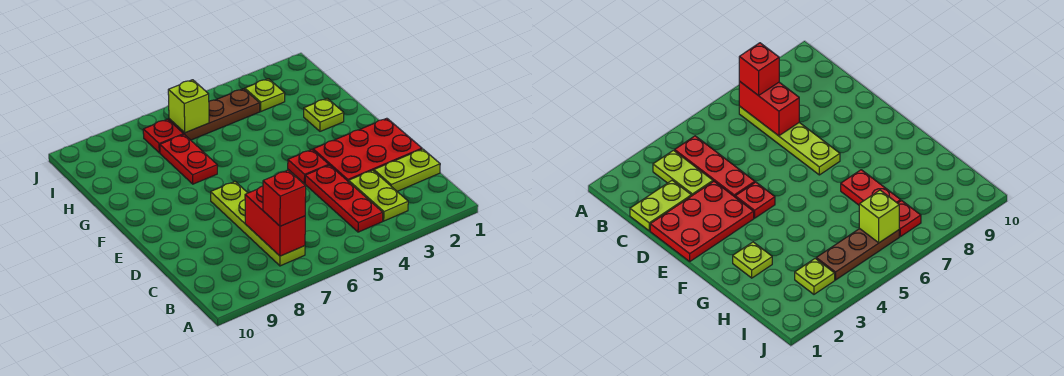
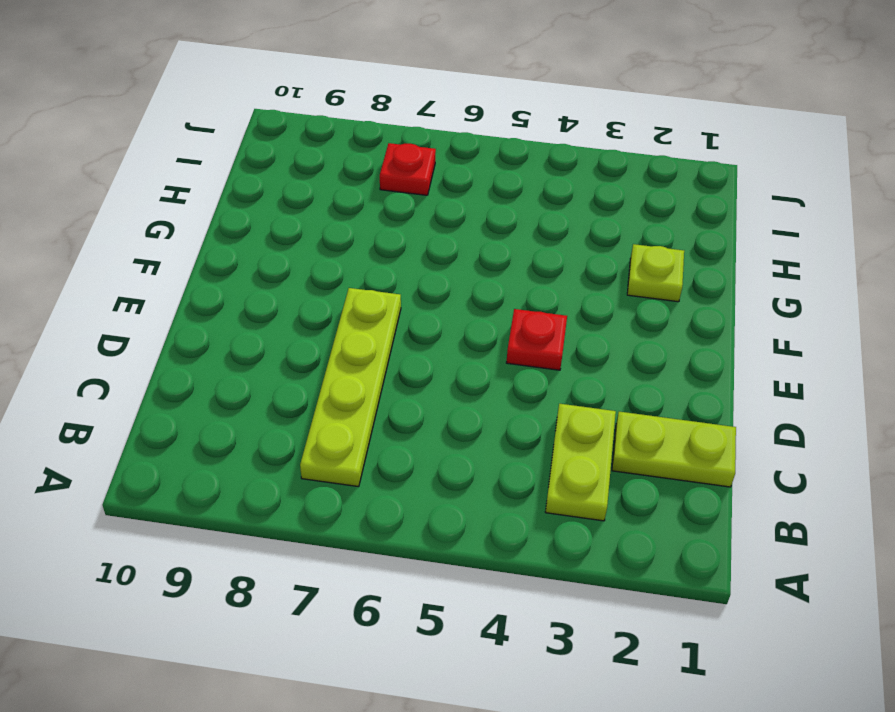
none -> red 1x3 plate [305,165,383,232]
none -> red 2x3 plate [313,118,422,182]
none -> red 1x2 plate [160,134,217,184]

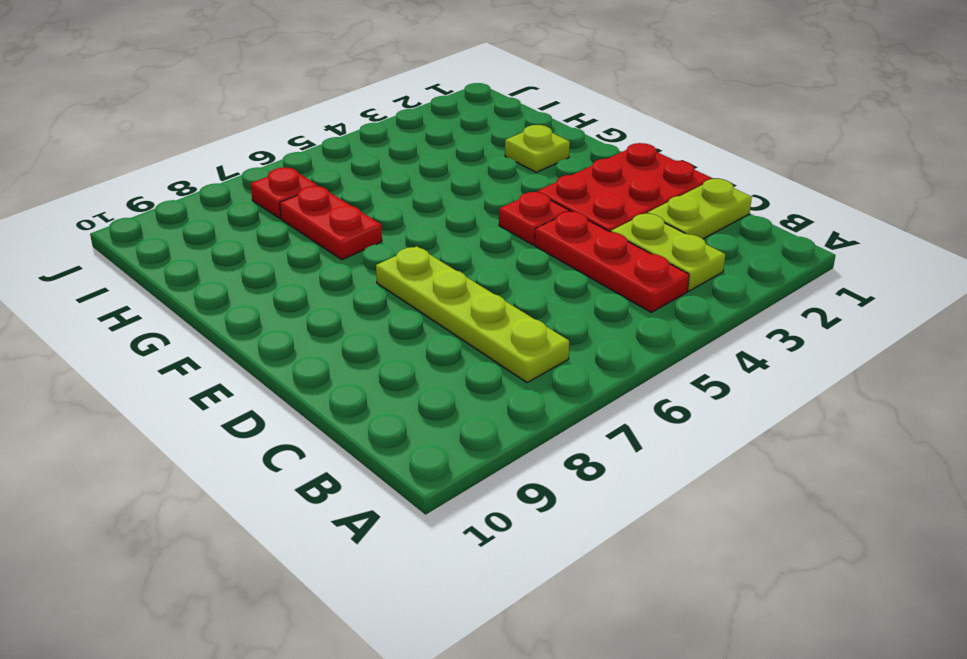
none -> lime 1x1 plate [245,79,285,111]
none -> brown 1x3 plate [169,89,260,140]
none -> red 1x2 brick [245,186,305,256]

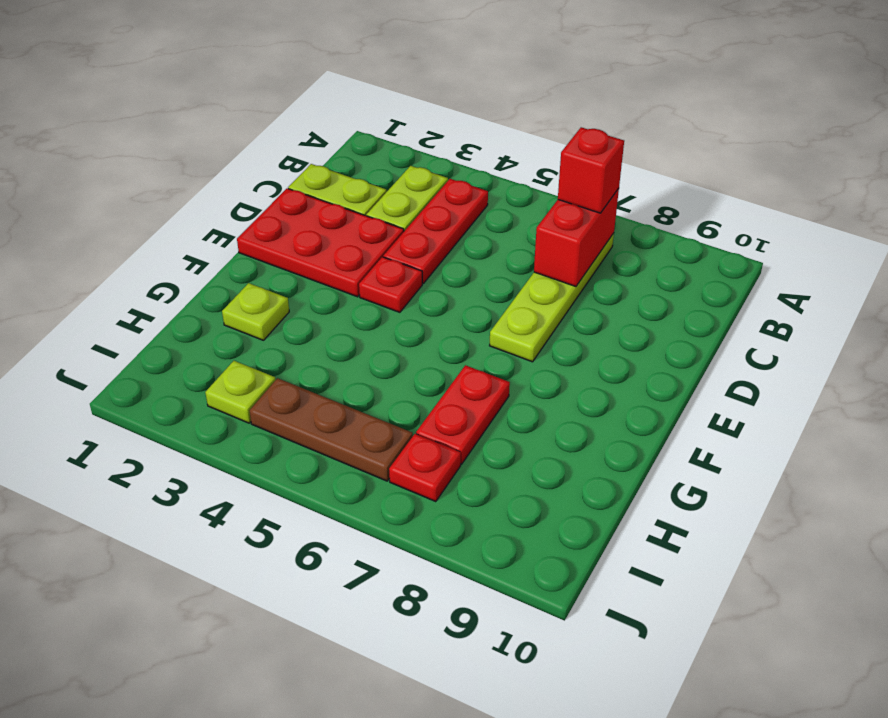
none -> lime 1x1 brick [168,80,209,133]

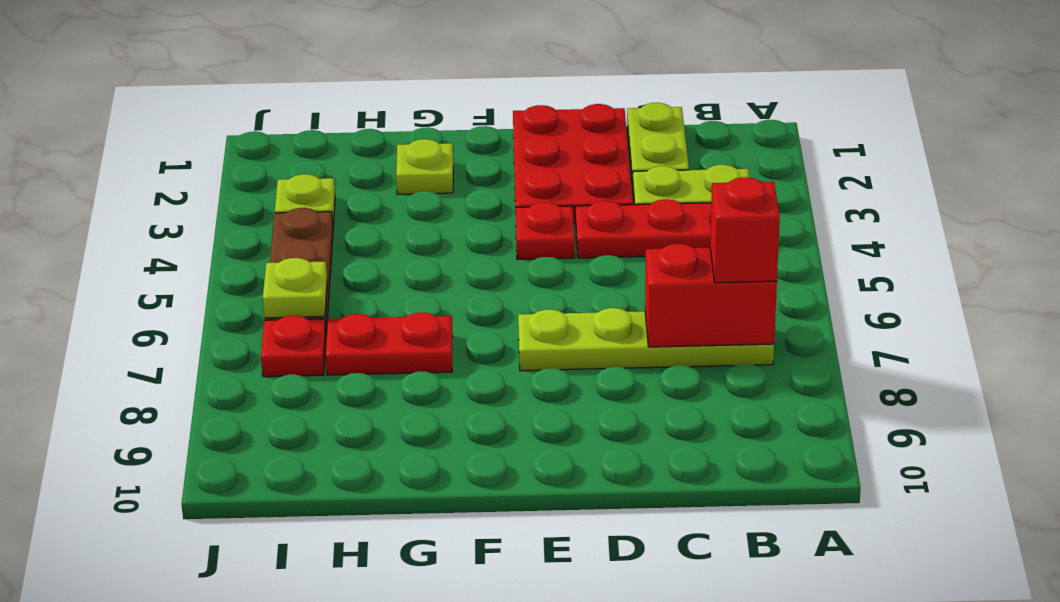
lime 1x1 plate [263,258,327,318] -> lime 1x1 brick [168,80,209,133]

